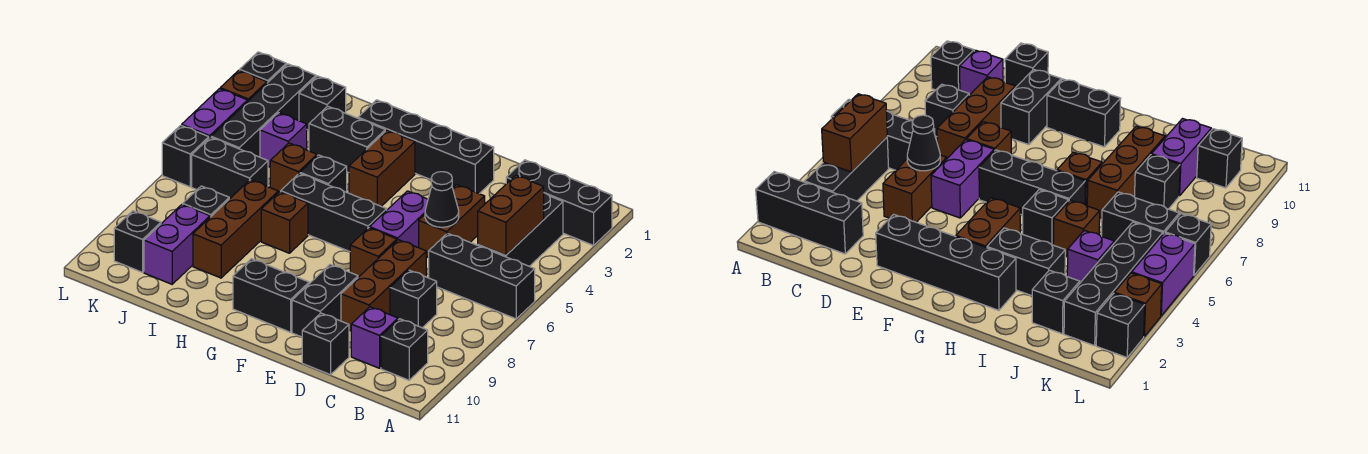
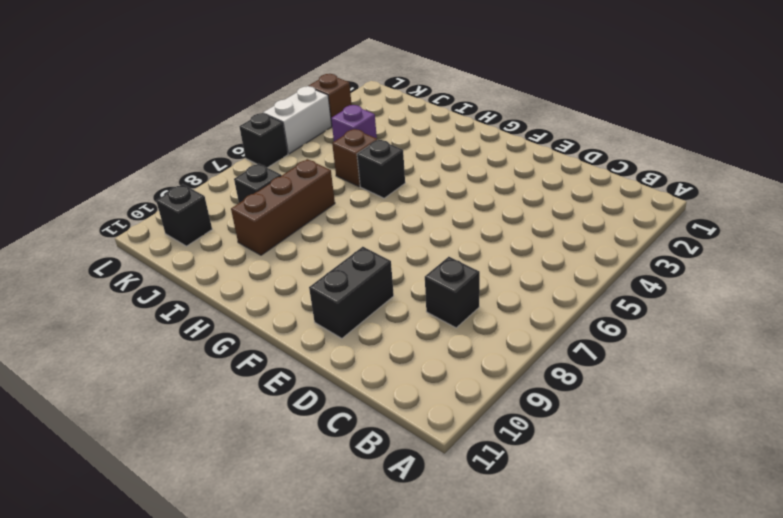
white 1x2 brick [263,86,332,154] -> purple 1x2 brick [182,89,248,138]
none -> black 1x3 brick [506,160,612,245]
none -> black 1x3 brick [428,233,535,319]
none -> black 1x3 brick [478,193,563,266]
none -> black 1x1 brick [381,319,428,380]

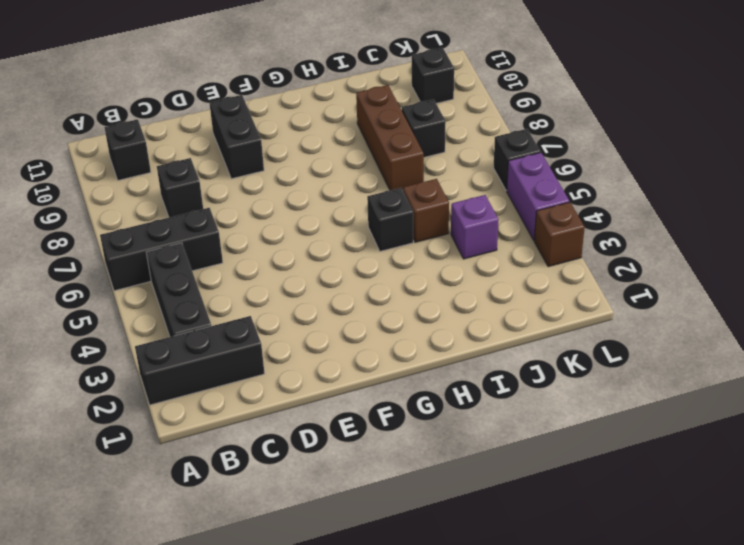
none -> purple 1x1 brick [351,307,398,368]
none -> brown 1x2 brick [419,185,485,257]
none -> brown 1x3 brick [341,240,426,331]
none -> black 1x1 brick [302,313,349,375]

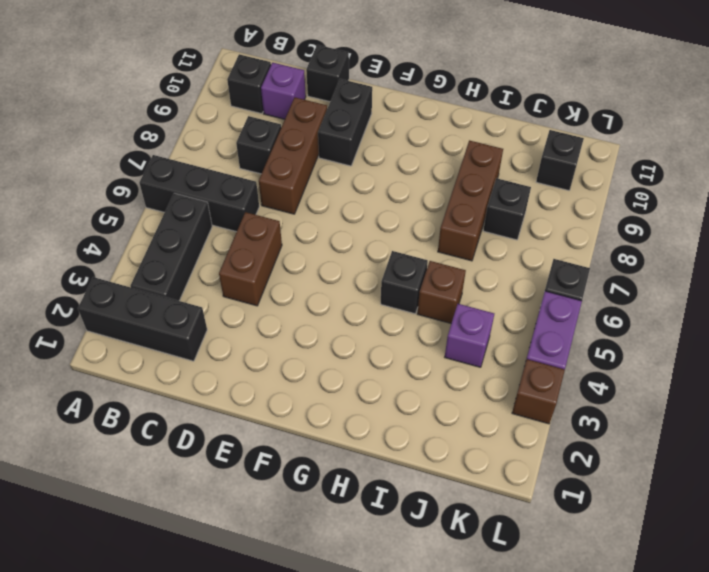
none -> black 1x4 brick [358,100,494,194]
none -> purple 1x2 brick [370,191,428,248]
none -> brown 1x1 brick [350,228,397,277]
none -> black 1x3 brick [281,173,387,252]

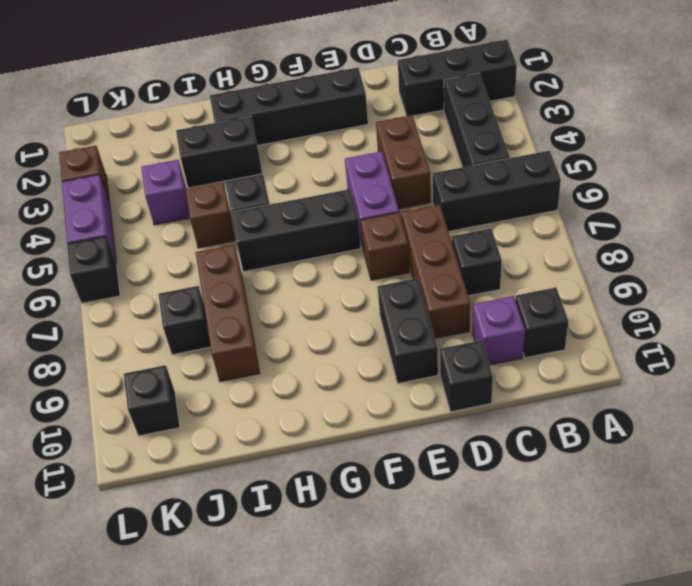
none -> black 1x2 brick [233,259,309,332]
none -> brown 1x2 brick [349,130,415,206]
none -> brown 1x1 brick [261,192,308,253]
none -> black 1x1 brick [299,76,346,130]

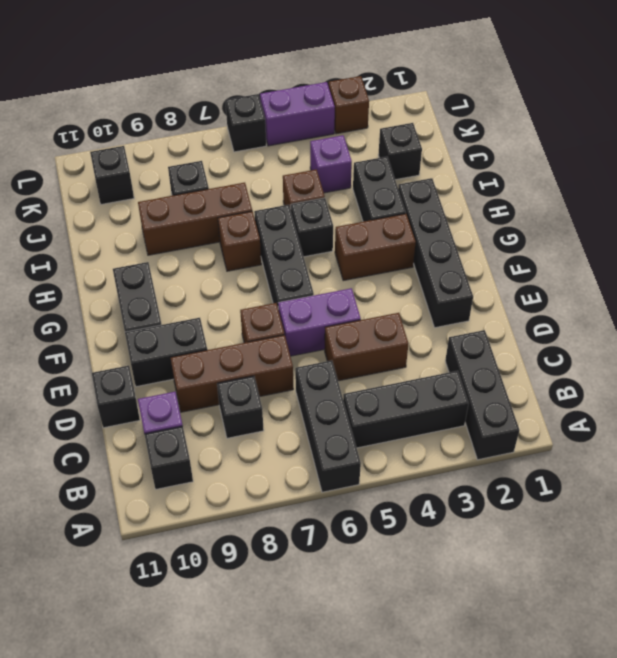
none -> black 1x2 brick [192,137,268,199]
none -> purple 1x2 brick [144,204,210,284]
none -> black 1x4 brick [211,64,316,157]
none -> black 1x1 brick [240,52,286,83]

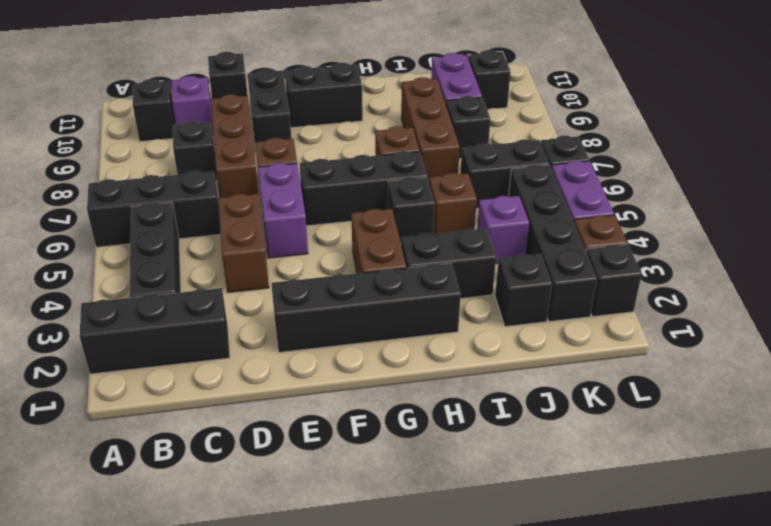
none -> brown 1x2 brick [478,175,544,255]
none -> black 1x1 cone [425,172,459,227]

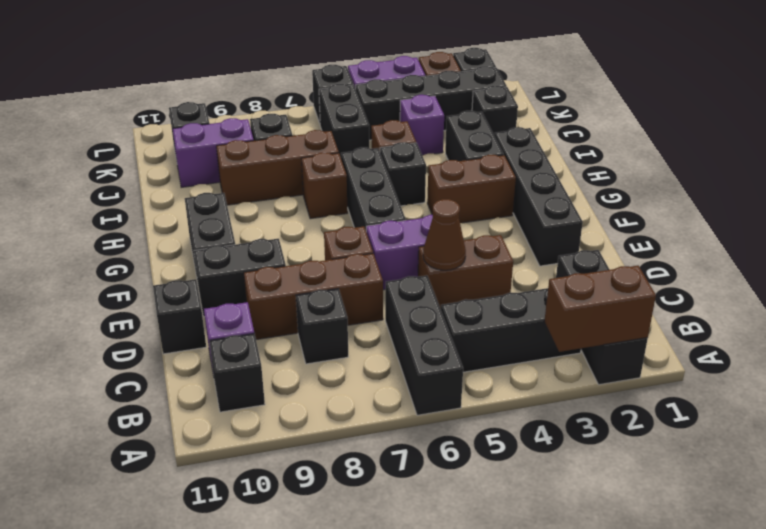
brown 1x2 brick [545,266,656,352] -> brown 1x2 brick moved to [478,175,544,255]
brown 1x1 cone [423,199,466,270] -> black 1x1 cone [425,172,459,227]

